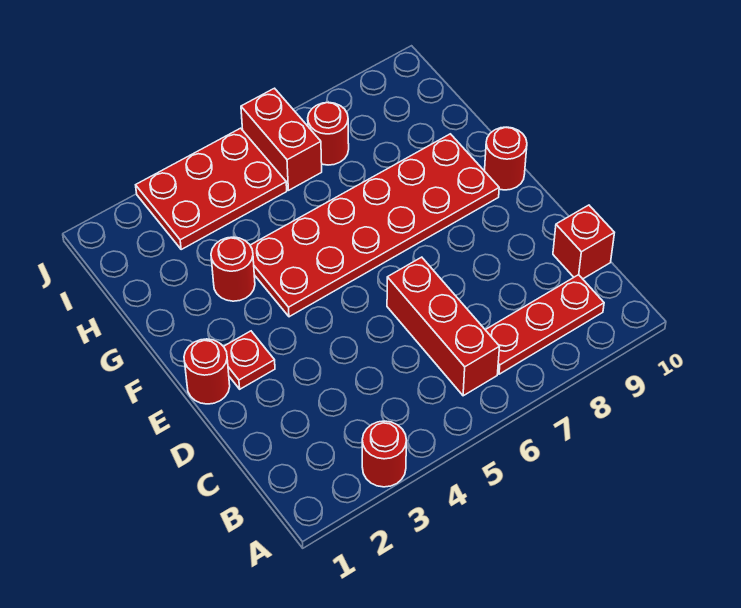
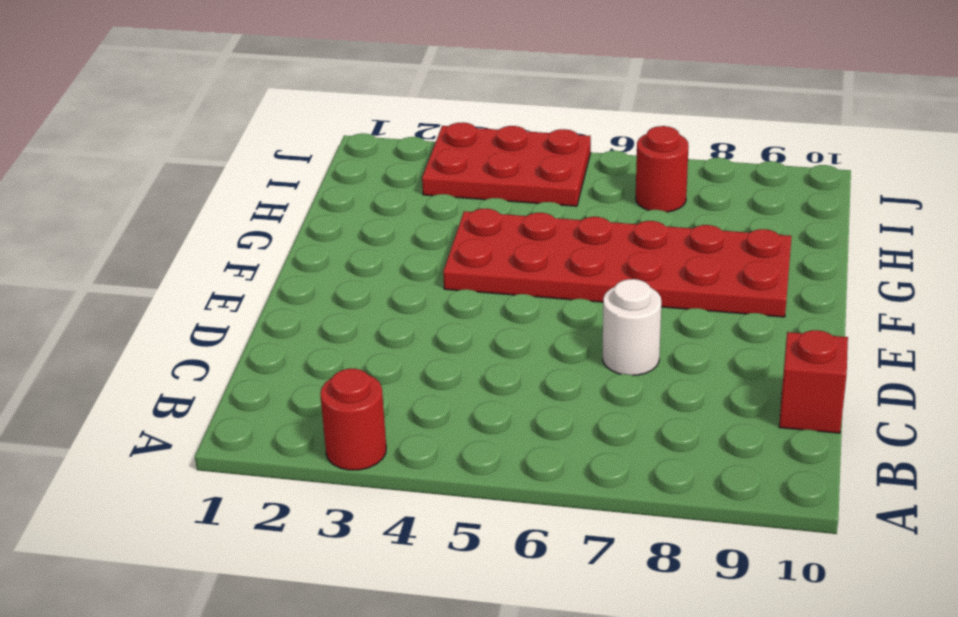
white 1x1 round brick [603,279,661,375] -> none
none -> red 1x3 brick [387,257,499,396]
none -> red 1x3 plate [486,275,604,374]
none -> red 1x1 round brick [184,339,230,404]

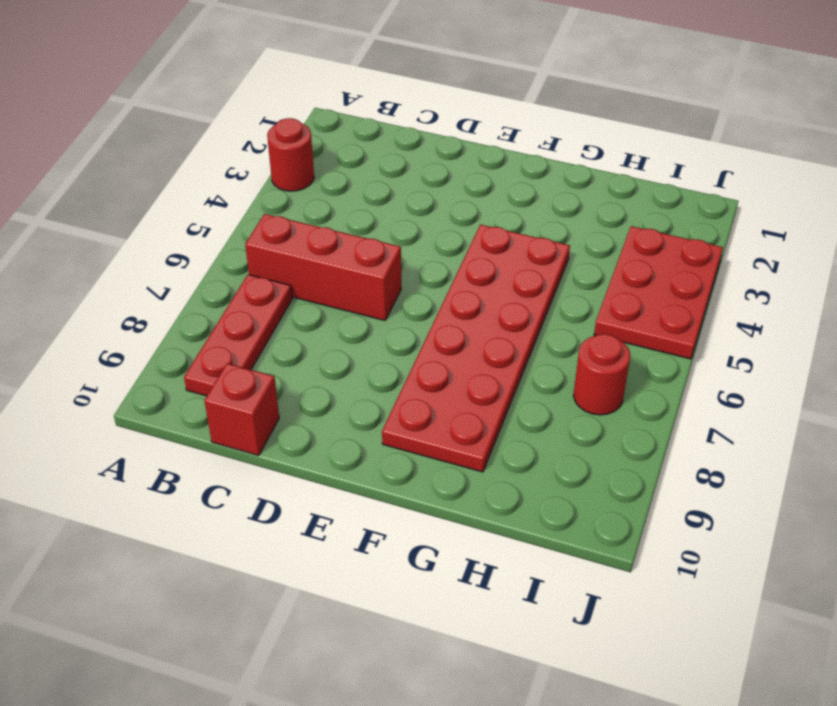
none -> red 1x1 round brick [184,339,230,404]
none -> red 1x1 plate [223,331,275,389]
none -> red 1x1 round brick [485,127,527,190]

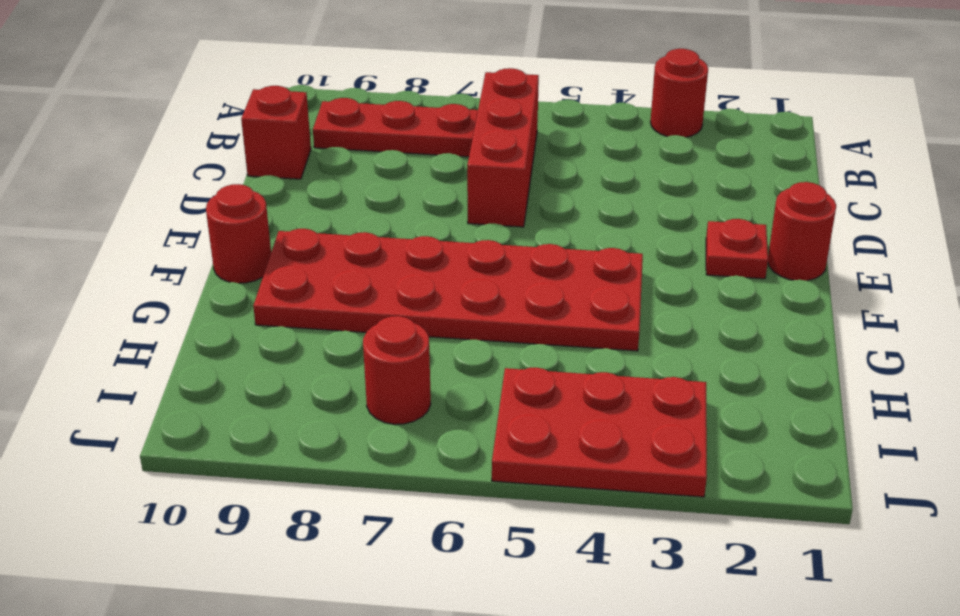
none -> red 1x1 round brick [211,237,255,301]
none -> red 1x2 brick [241,88,322,190]

